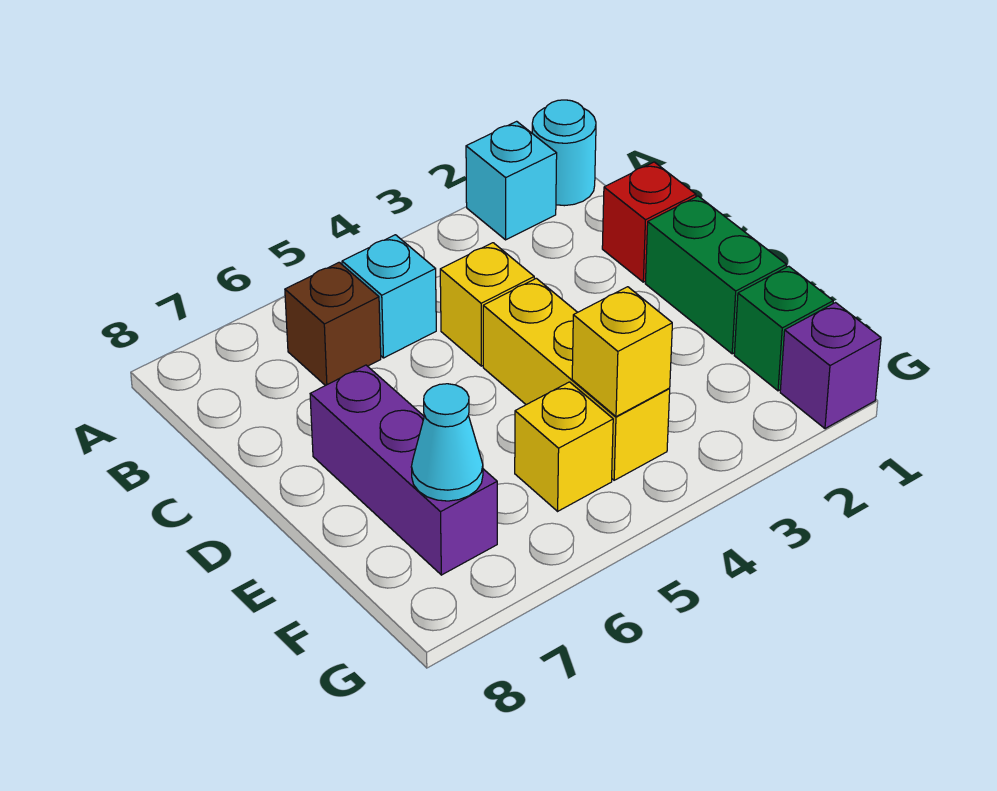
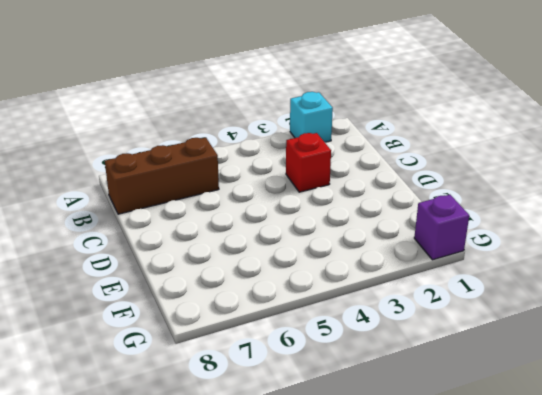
brown 1x3 brick [105,138,219,214] -> brown 1x1 brick [285,262,381,386]
red 1x1 brick [286,133,331,192] -> red 1x1 brick moved to [602,162,696,282]
none -> cyan 1x1 round brick [532,100,596,206]
none -> cyan 1x1 brick [342,235,436,358]
none -> yellow 1x1 brick [440,243,534,366]

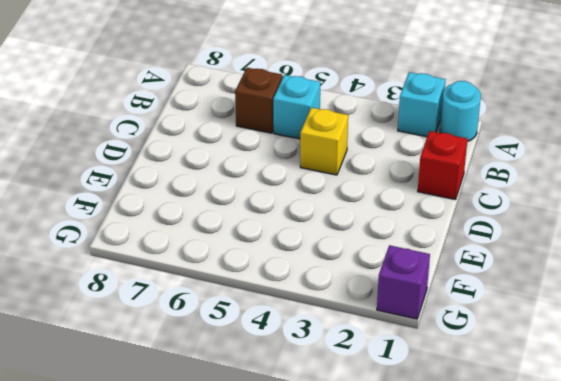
none -> green 1x2 brick [645,196,786,354]
none -> yellow 1x3 brick [483,278,670,480]
none -> purple 1x3 brick [310,365,497,575]

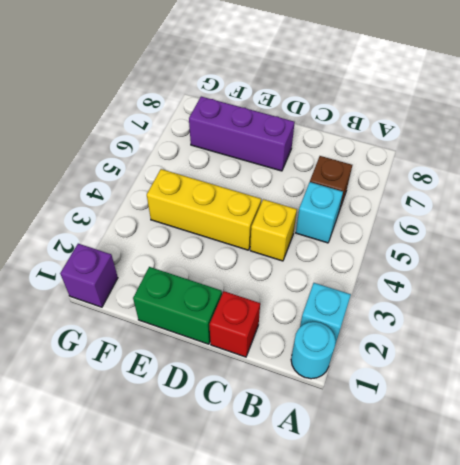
none -> green 1x1 brick [734,266,833,391]
none -> yellow 1x1 brick [515,382,613,511]
none -> yellow 1x1 brick [572,287,672,417]

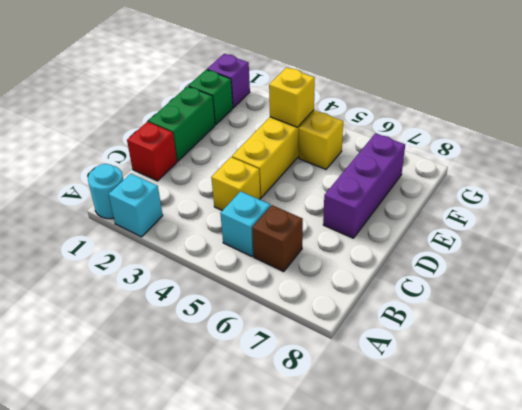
none -> cyan 1x1 cone [412,384,483,501]

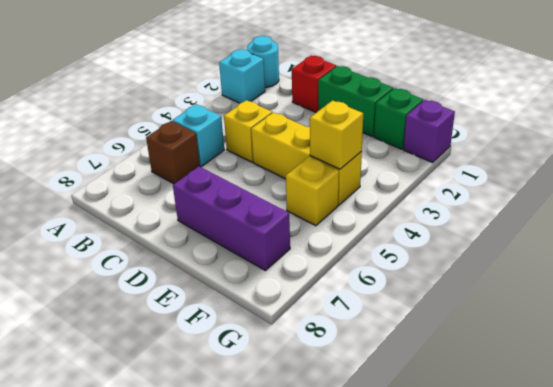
none -> cyan 1x1 cone [412,384,483,501]

